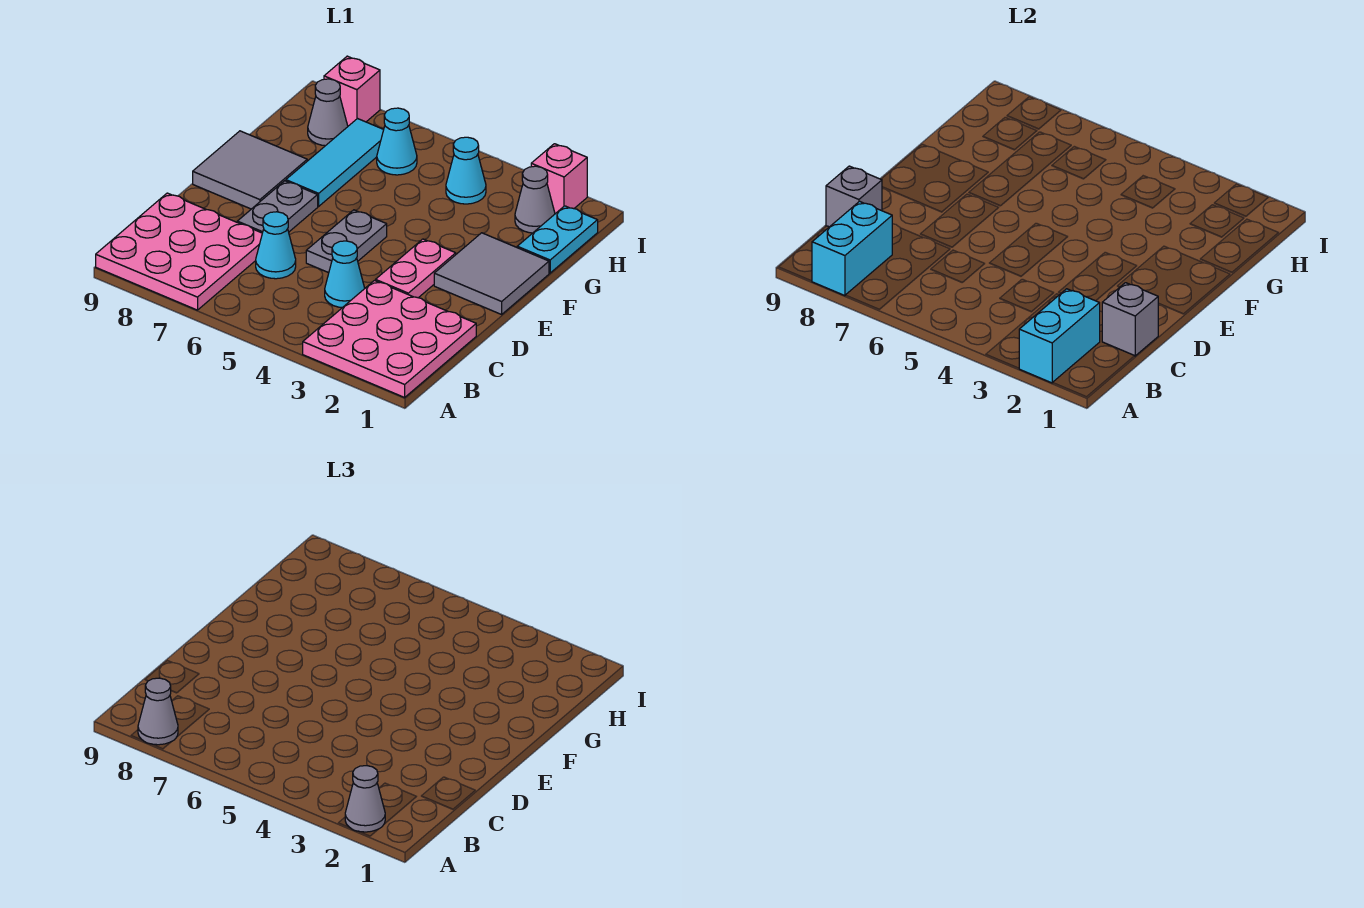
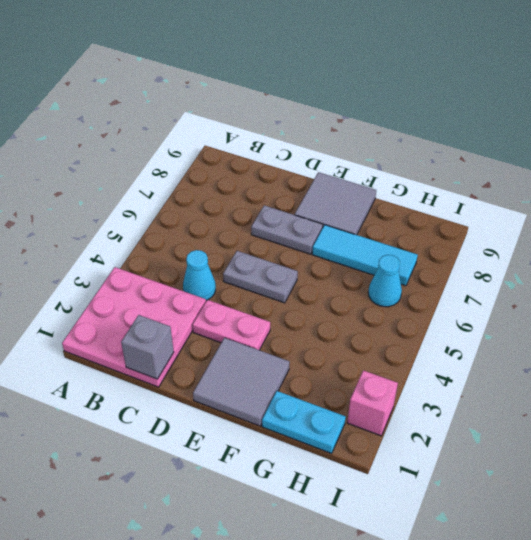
none -> pink 3x3 plate [96,193,262,310]
none -> cyan 1x1 cone [256,212,296,279]
none -> grey 1x1 cone [515,166,555,233]

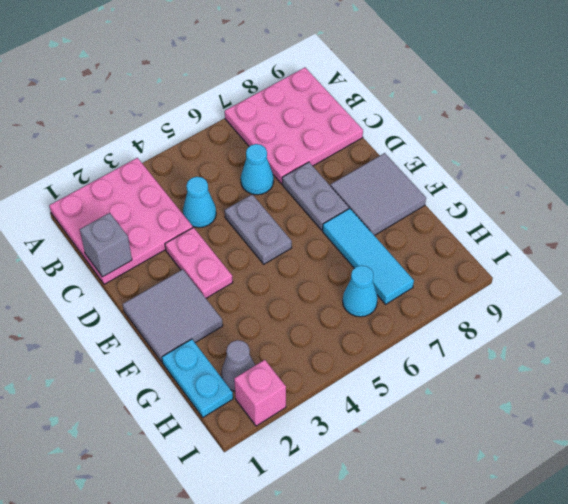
none -> cyan 1x1 cone [446,137,486,204]
none -> grey 1x1 cone [308,79,348,146]
none -> pink 1x1 brick [324,56,380,126]

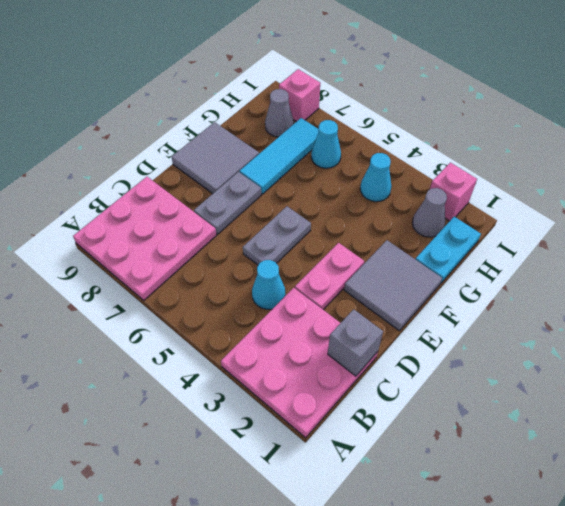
none -> cyan 1x1 cone [256,212,296,279]
none -> cyan 1x2 brick [1019,289,1100,383]
none -> cyan 1x2 brick [812,201,892,296]

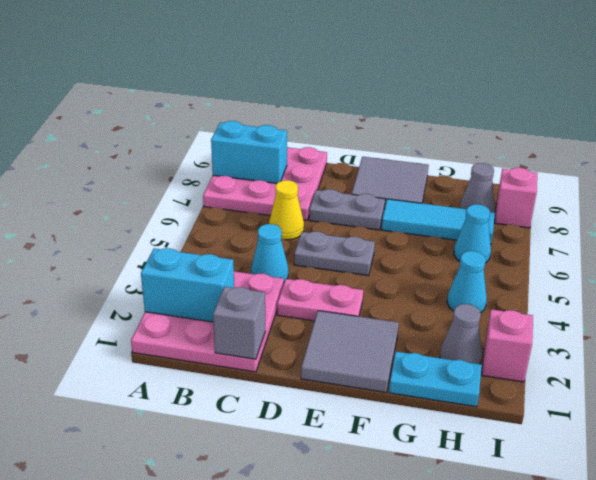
yellow 1x1 cone [269,180,304,240] -> cyan 1x1 cone [256,212,296,279]
none -> grey 1x1 brick [826,166,882,227]
none -> grey 1x1 cone [345,766,385,832]
none -> grey 1x1 cone [138,678,178,745]

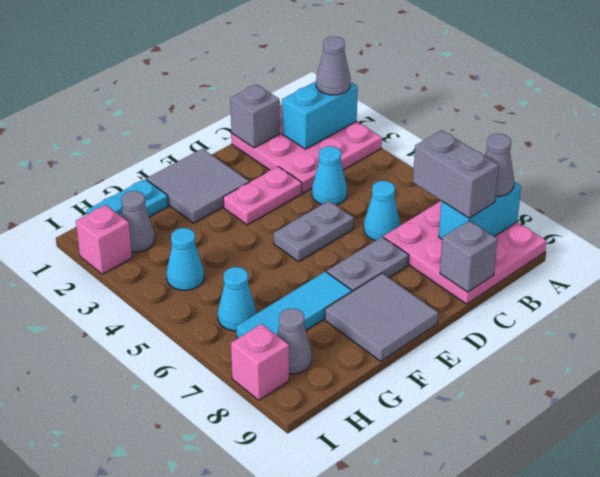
grey 1x2 brick [413,130,499,218] -> none

